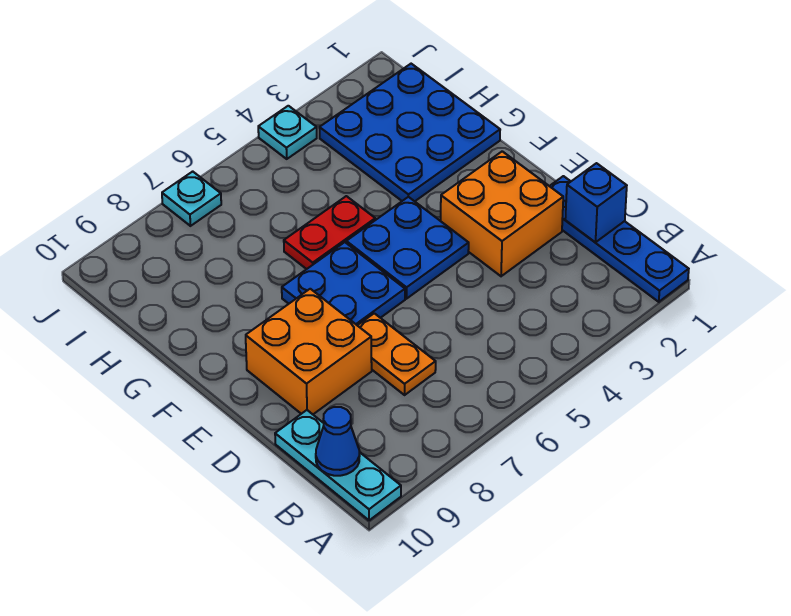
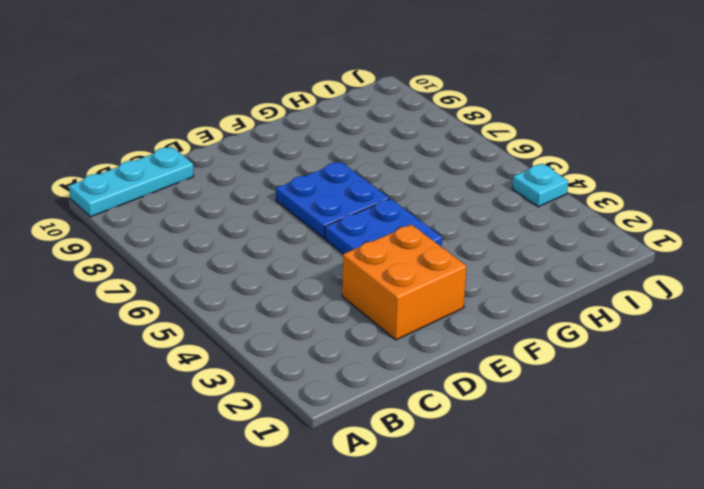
none -> blue 1x4 plate [550,176,689,302]
none -> orange 1x2 plate [357,313,436,395]
none -> orange 2x2 brick [246,289,372,414]

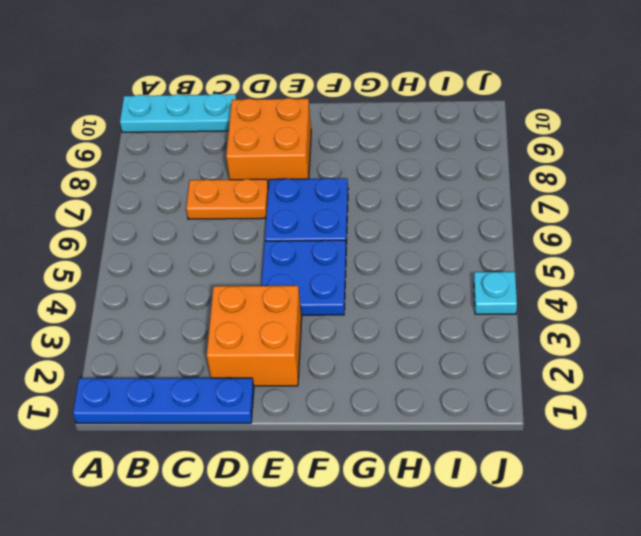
none -> blue 3x3 plate [319,64,500,201]
none -> red 1x2 plate [284,196,375,269]
none -> cyan 1x1 plate [162,171,221,226]

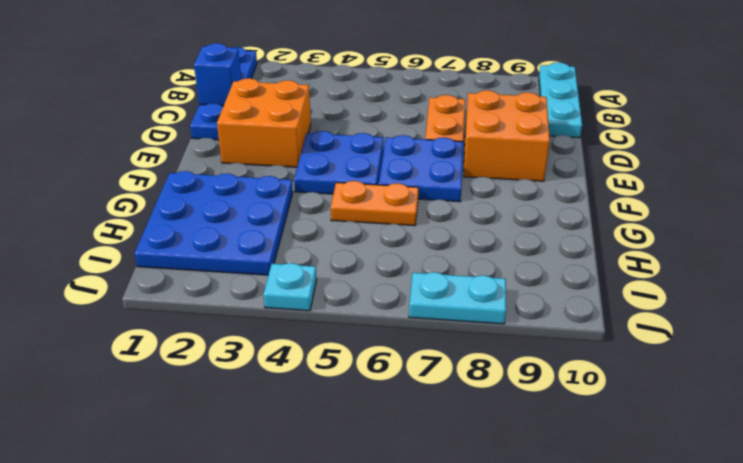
orange 1x2 plate [331,181,419,226] -> red 1x2 plate [284,196,375,269]
cyan 1x2 plate [409,272,506,324] -> cyan 1x1 plate [162,171,221,226]
none -> blue 1x1 cone [316,407,360,476]

